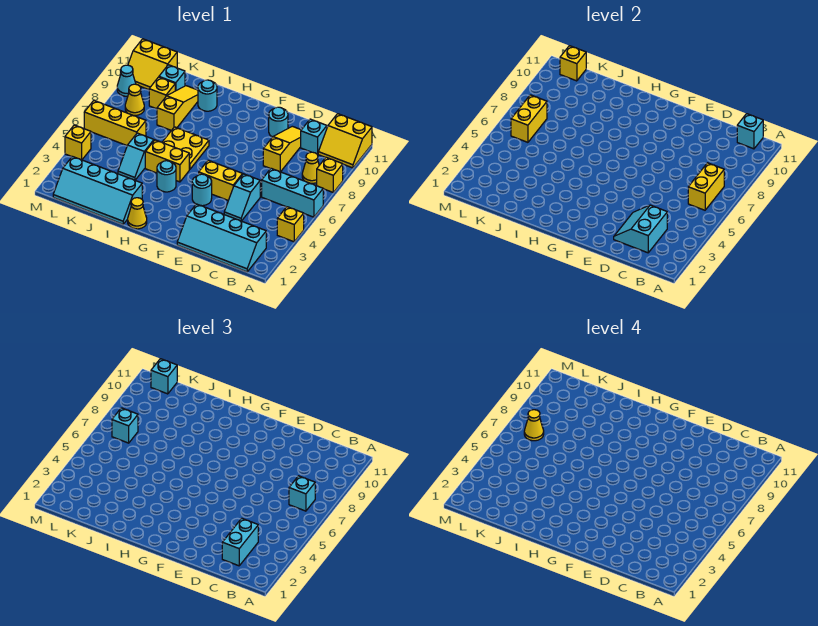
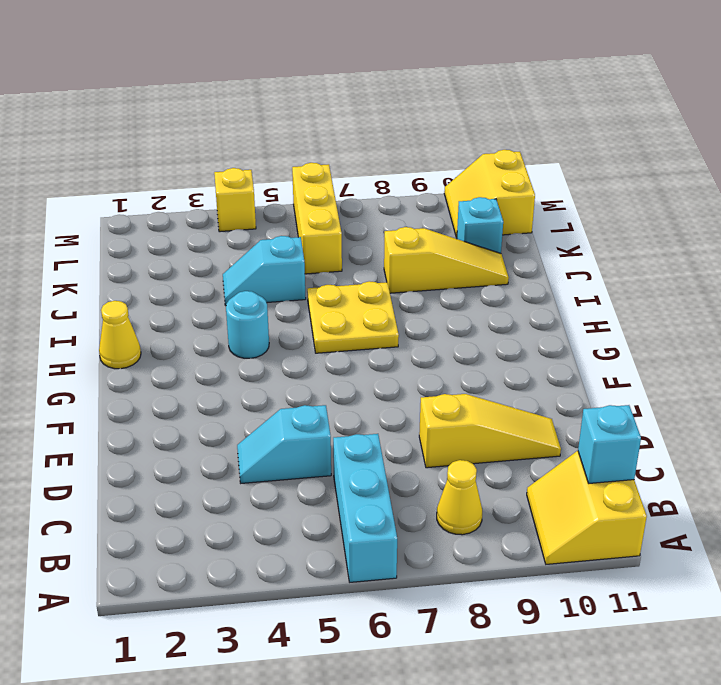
none -> yellow 1x1 brick [277,207,304,242]
none -> yellow 1x1 brick [317,157,343,192]
none -> cyan 2x4 slope [177,204,266,272]
none -> cyan 1x1 brick [301,119,327,154]

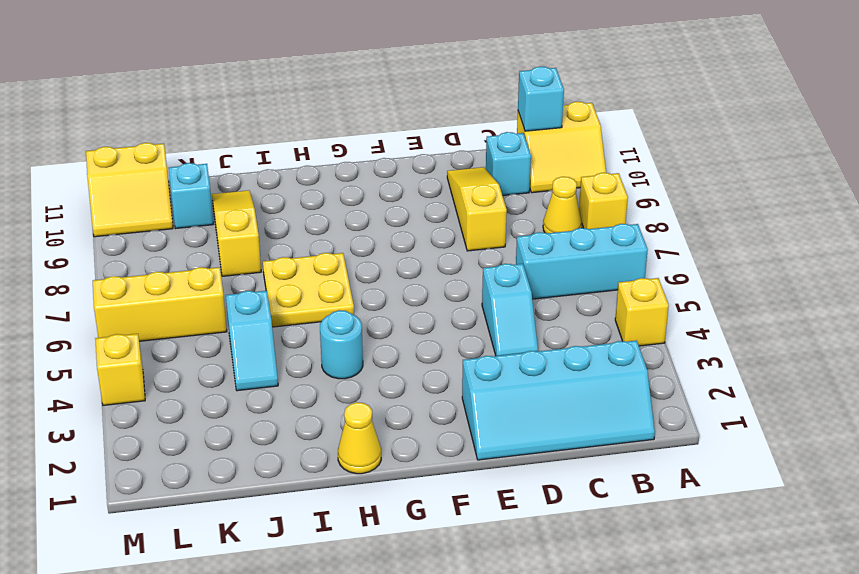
none -> yellow 1x2 brick [199,160,243,200]
none -> cyan 1x1 round brick [269,107,288,137]
none -> cyan 1x1 round brick [192,174,212,206]
none -> yellow 1x2 brick [145,140,189,182]

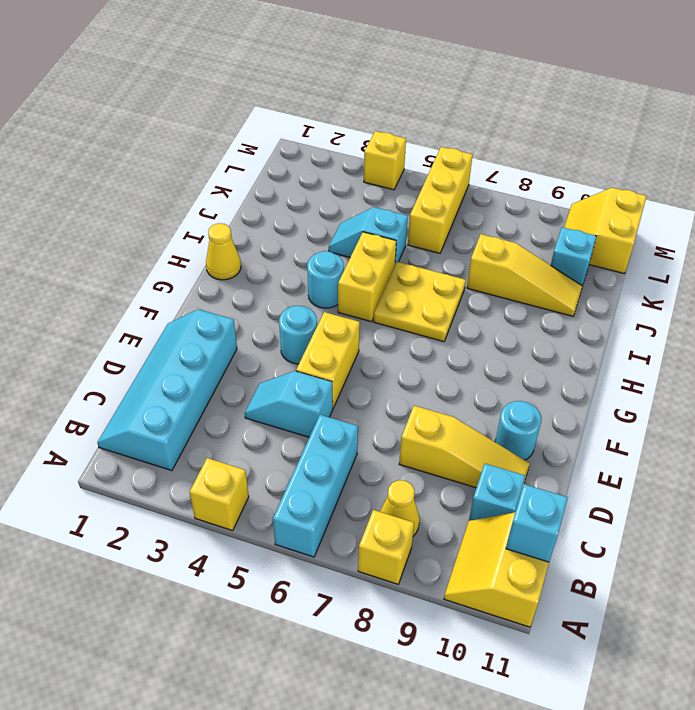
none -> cyan 2x4 slope [53,157,142,224]
none -> cyan 1x1 round brick [198,80,217,111]
none -> yellow 1x1 brick [149,77,175,109]
none -> yellow 1x1 cone [125,84,144,116]

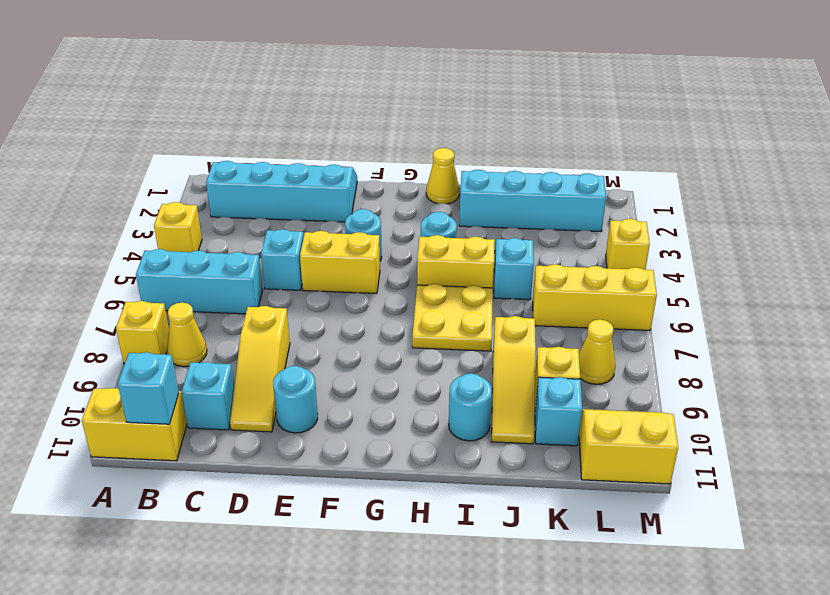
none -> cyan 1x1 cone [117,65,136,96]
none -> yellow 1x2 brick [688,163,724,210]
none -> cyan 2x2 slope [614,205,667,253]
none -> yellow 1x2 brick [511,95,547,142]

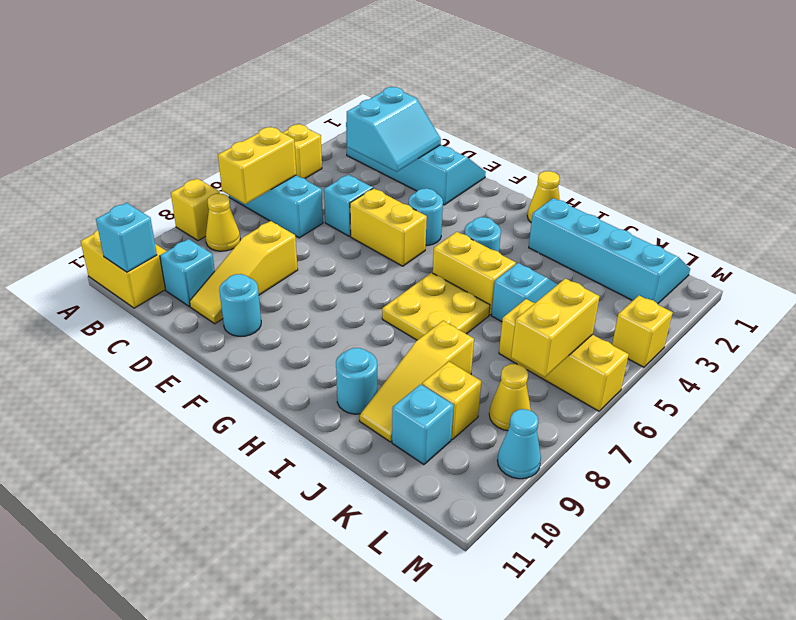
none -> yellow 2x2 slope [128,39,177,90]
none -> yellow 1x1 brick [560,46,586,81]
none -> cyan 1x1 brick [289,476,315,511]
none -> cyan 1x2 brick [222,518,258,566]

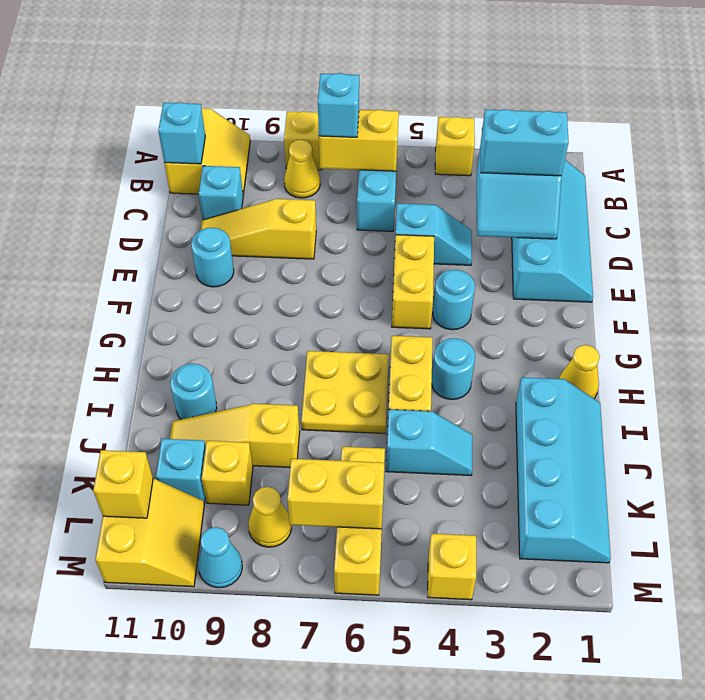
none -> cyan 1x1 brick [112,408,138,443]
none -> cyan 1x1 brick [151,359,177,394]
none -> yellow 1x1 cone [524,410,544,441]

